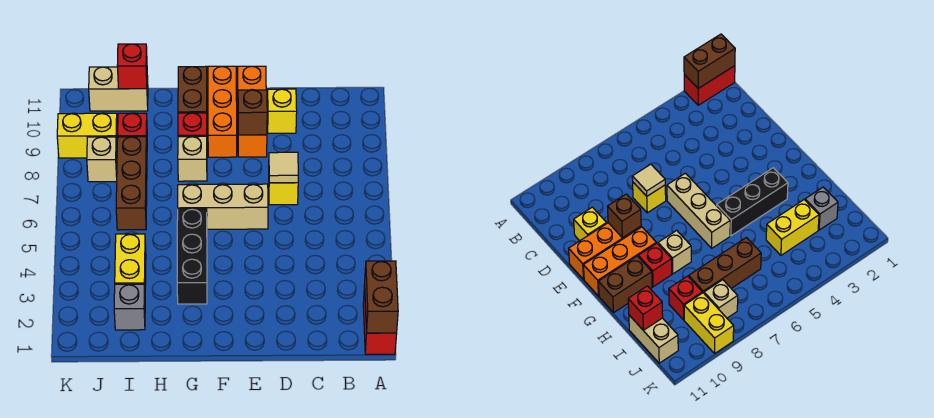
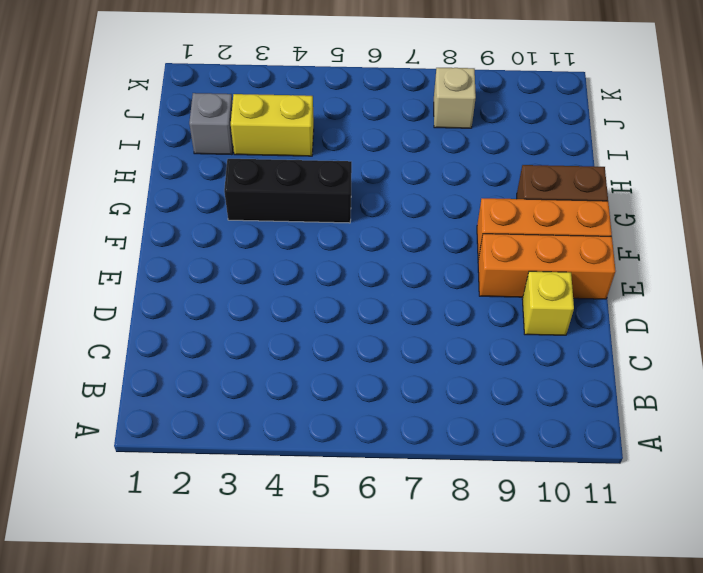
none -> red 1x2 brick [363,285,397,354]
none -> yellow 1x1 brick [269,183,298,205]
none -> tan 1x3 brick [178,184,268,229]

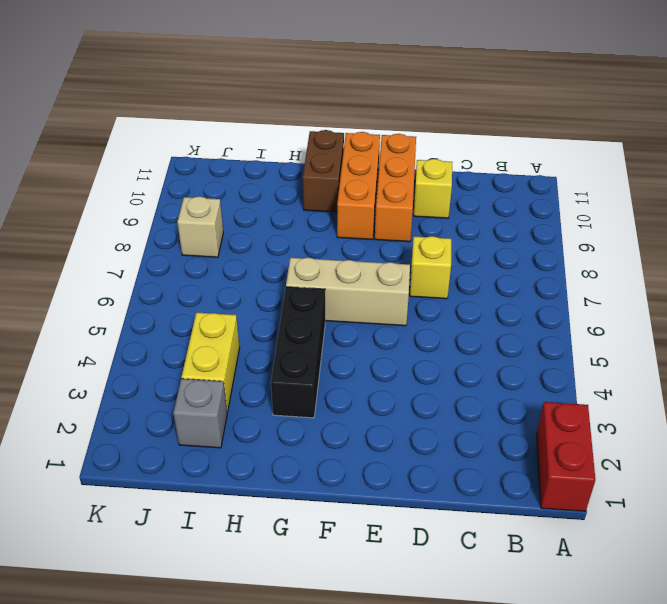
none -> tan 1x1 brick [178,136,207,181]
none -> red 1x1 brick [178,113,207,137]
none -> brown 1x3 brick [116,137,147,230]

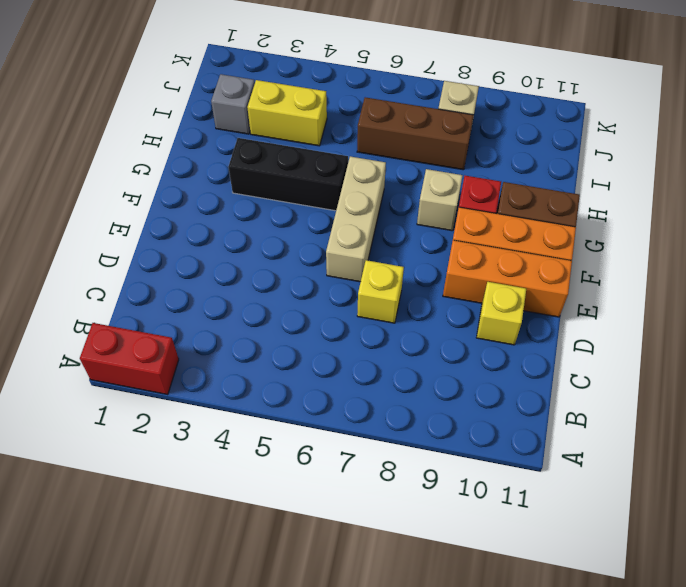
none -> red 1x1 brick [118,113,147,143]
none -> tan 1x2 brick [89,67,148,111]
none -> yellow 1x2 brick [57,113,118,158]

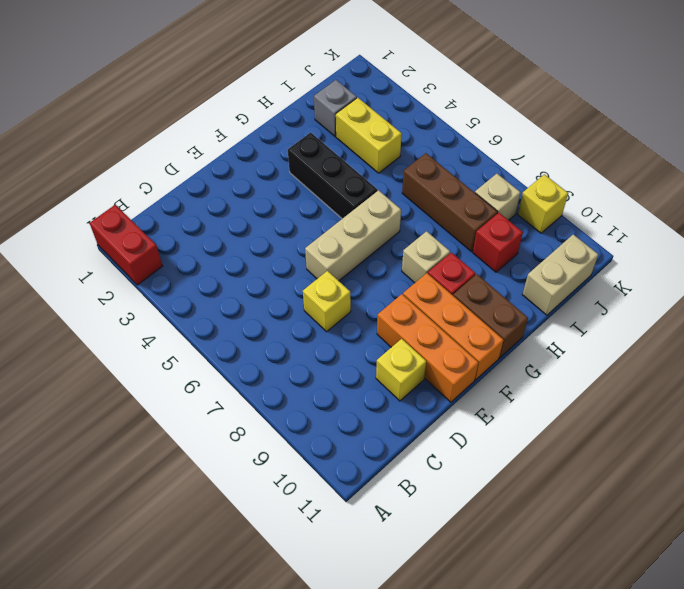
yellow 1x1 brick [518,174,568,233] -> yellow 1x2 brick [57,113,118,158]
none -> brown 1x2 brick [365,261,398,333]
none -> tan 1x1 tile [269,152,298,183]
none -> brown 1x1 brick [238,90,267,135]

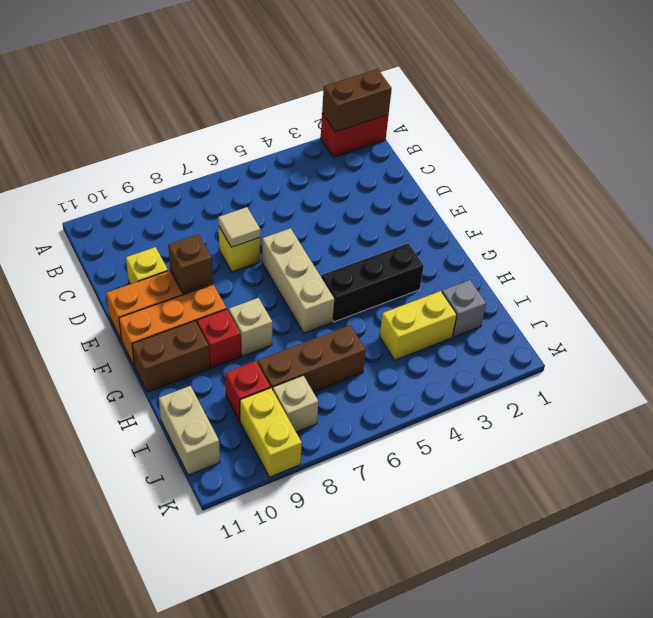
none -> red 1x1 brick [117,44,147,89]

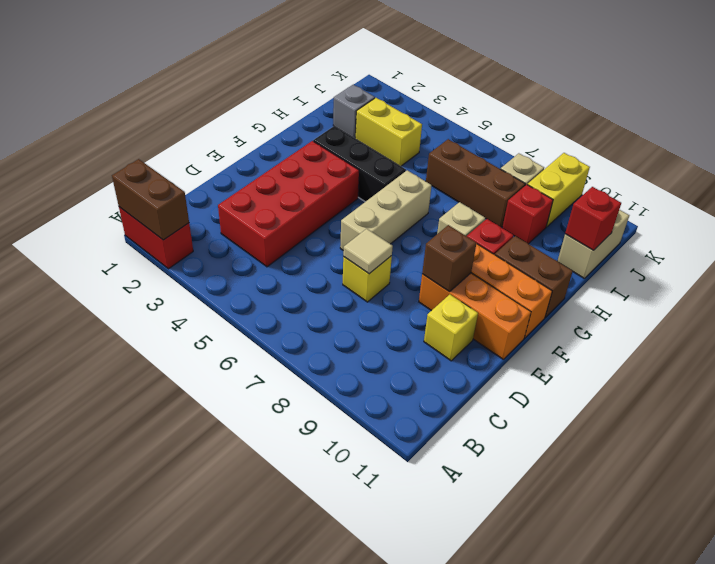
red 2x4 brick [218,141,359,267] -> none

